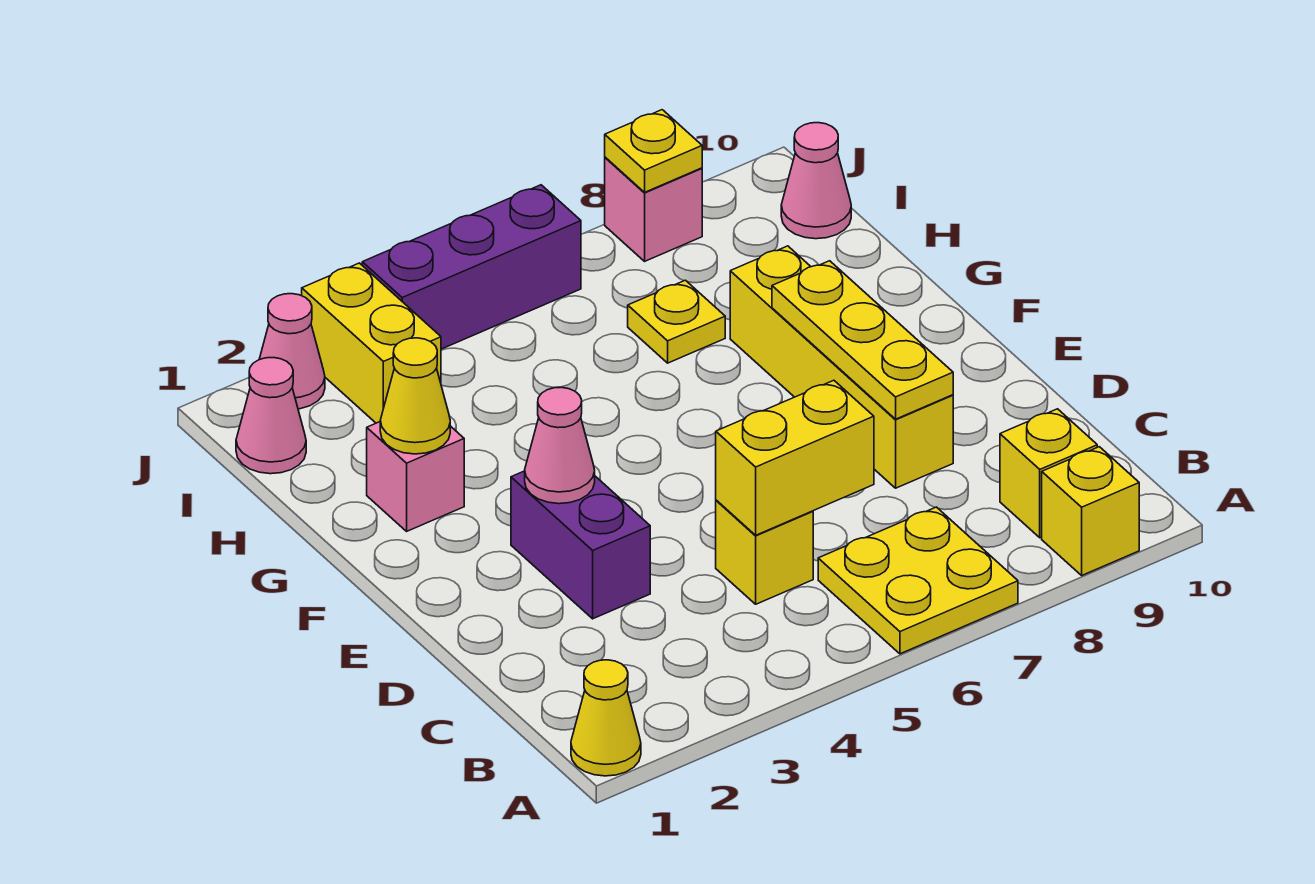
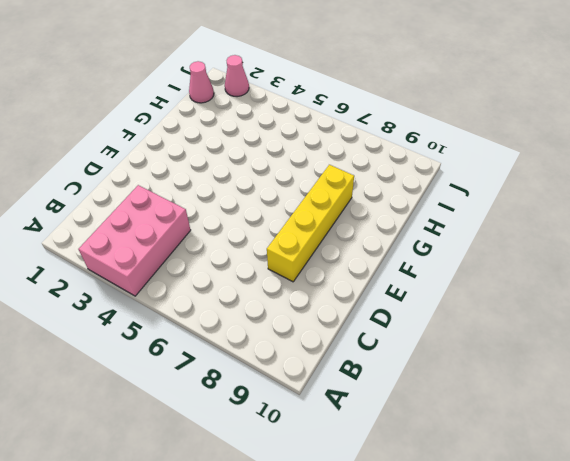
pink 2x3 brick [79,185,191,296] -> none
none -> yellow 1x1 cone [571,660,641,776]
none -> yellow 2x2 plate [818,507,1018,654]
none -> yellow 1x1 brick [1042,447,1139,575]

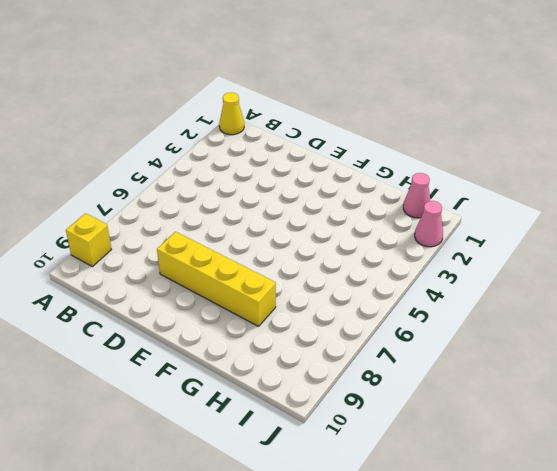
none -> yellow 2x2 plate [818,507,1018,654]
none -> yellow 1x1 brick [1000,409,1097,538]
none -> yellow 1x1 brick [716,500,813,604]

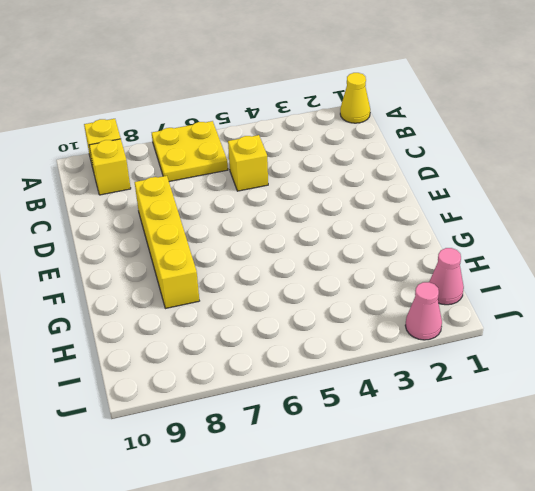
none -> purple 1x2 brick [511,471,650,619]
none -> pink 1x1 brick [367,422,464,531]
none -> yellow 1x1 plate [628,280,725,363]

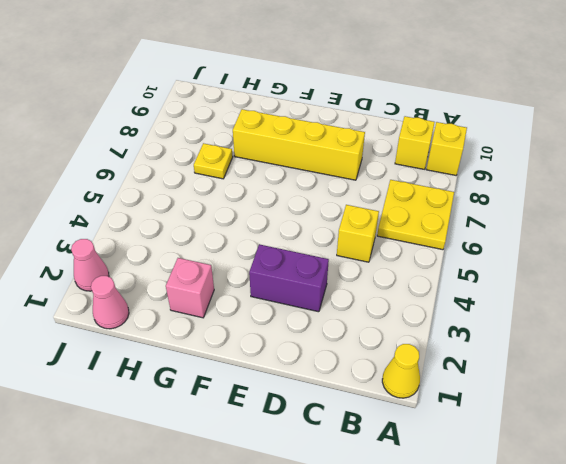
none -> yellow 1x2 brick [302,263,441,423]
none -> pink 1x1 cone [781,123,851,239]
none -> purple 1x3 brick [362,185,581,349]

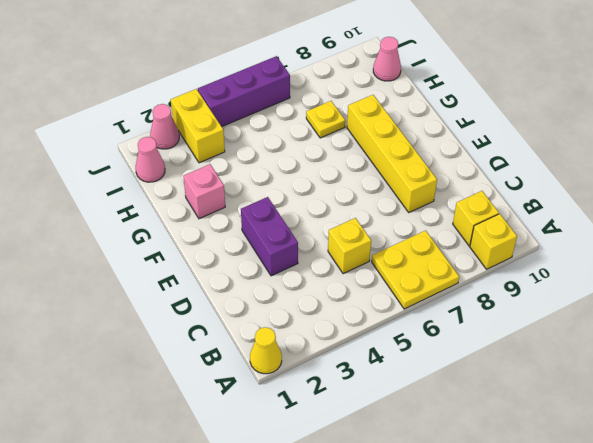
none -> pink 1x1 brick [605,157,702,261]
none -> yellow 1x2 brick [716,380,874,535]
none -> yellow 1x3 plate [772,261,953,419]

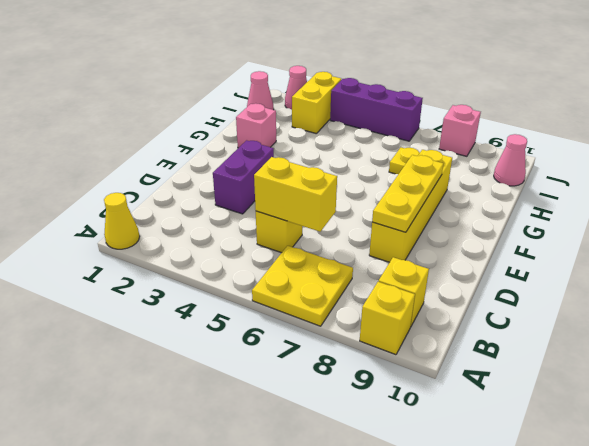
none -> pink 1x1 cone [525,387,595,504]
none -> yellow 1x1 cone [380,338,450,454]
none -> yellow 1x1 plate [605,110,702,192]

